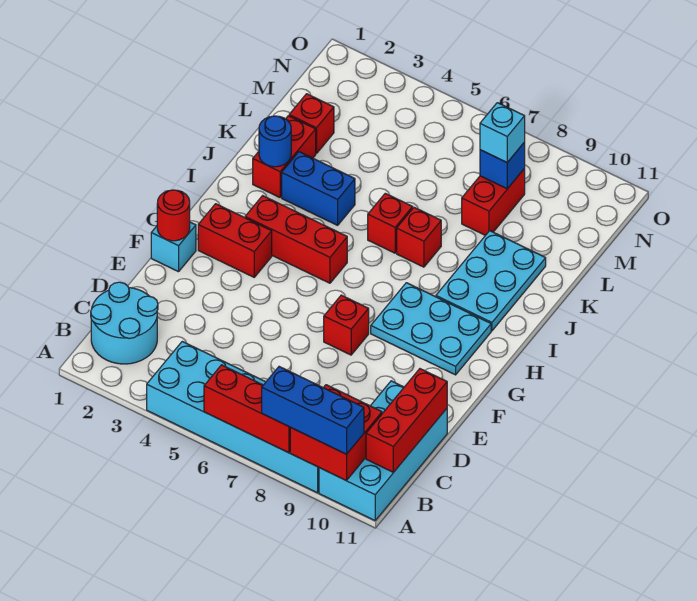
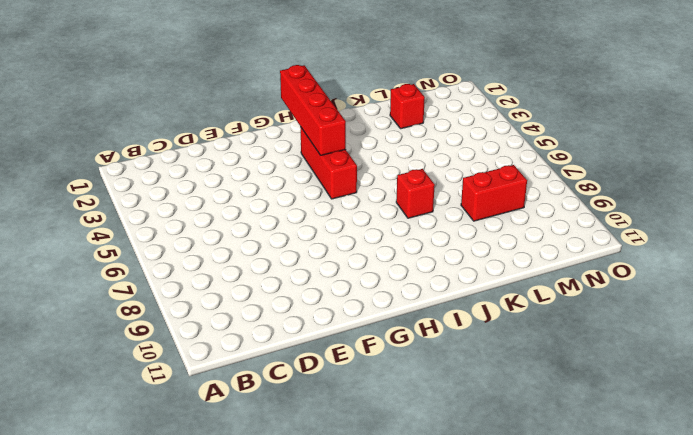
red 1x4 brick [280,65,346,155] -> none
none -> cyan 2x6 brick [147,341,319,493]
none -> cyan 2x4 brick [319,381,447,520]
none -> cyan 2x2 round brick [91,282,158,364]

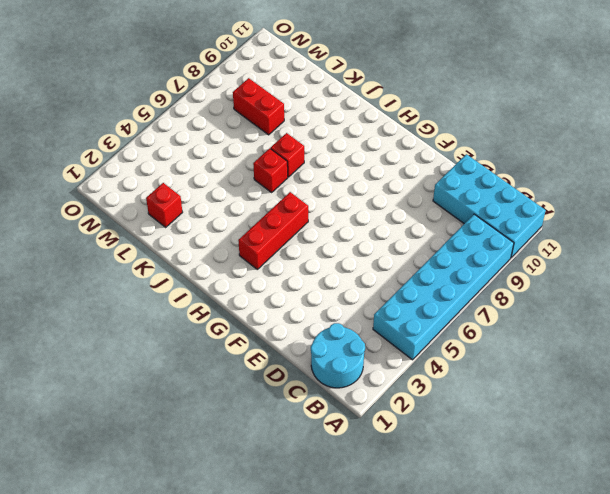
none -> cyan 1x1 brick [151,222,196,272]
none -> red 1x1 brick [324,295,369,355]
none -> red 1x2 brick [198,204,272,277]

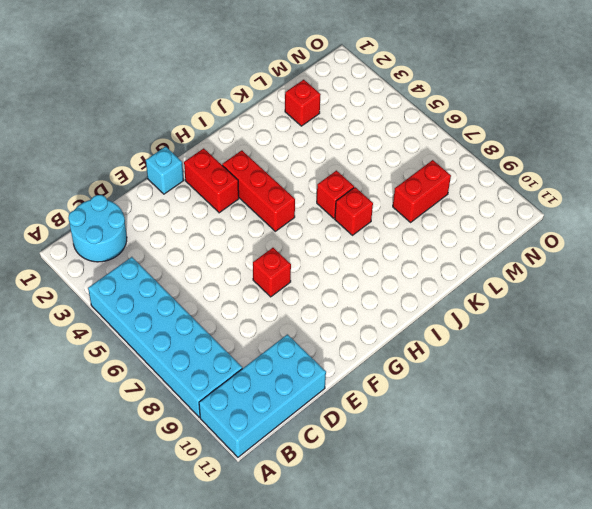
none -> cyan 2x3 plate [371,283,491,375]
none -> cyan 2x3 plate [436,231,546,331]
none -> red 1x2 brick [253,116,316,197]

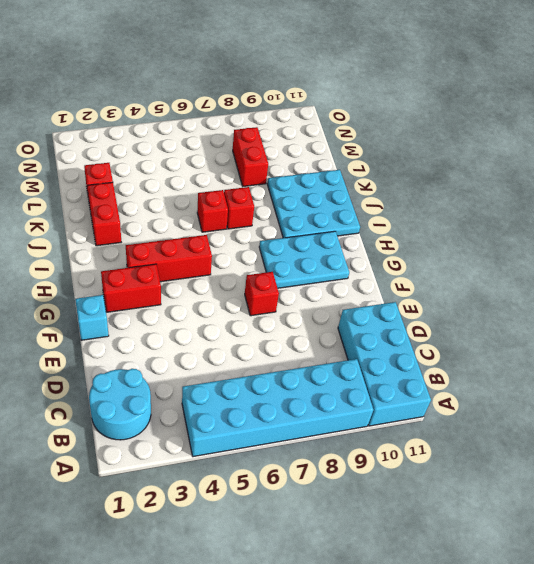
cyan 3x3 plate [267,170,360,238] -> cyan 2x3 plate [436,231,546,331]
none -> blue 1x2 brick [282,152,355,225]
none -> red 1x3 brick [204,365,290,453]
none -> red 2x2 brick [290,385,382,480]

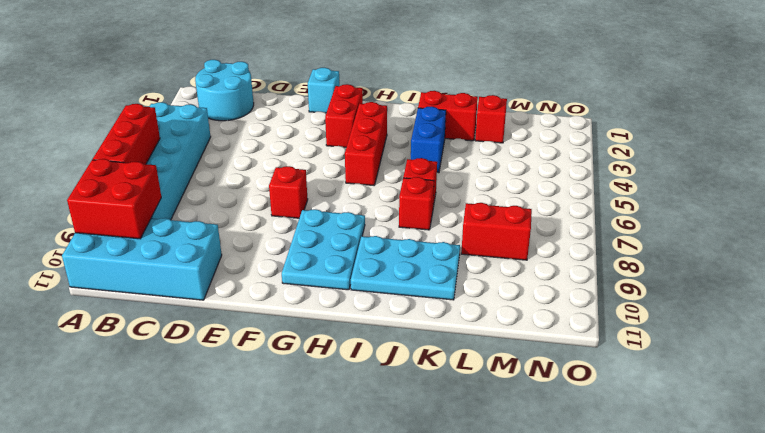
none -> red 1x3 brick [366,369,447,472]
none -> red 1x1 round brick [157,190,190,241]
none -> blue 1x1 round brick [259,116,291,167]

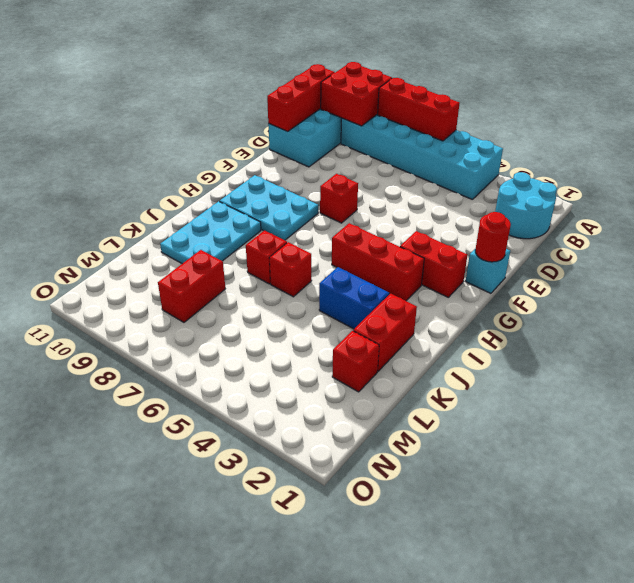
none -> blue 1x1 round brick [259,116,291,167]
none -> blue 1x1 brick [480,142,525,189]
none -> blue 1x3 brick [262,367,364,454]

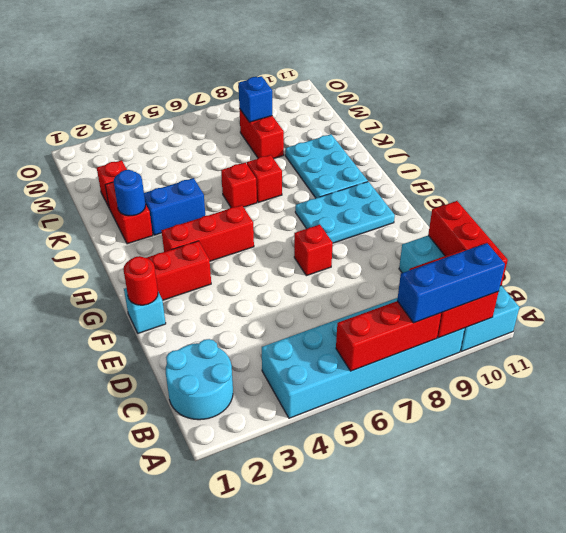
none -> cyan 1x1 brick [480,103,525,162]

